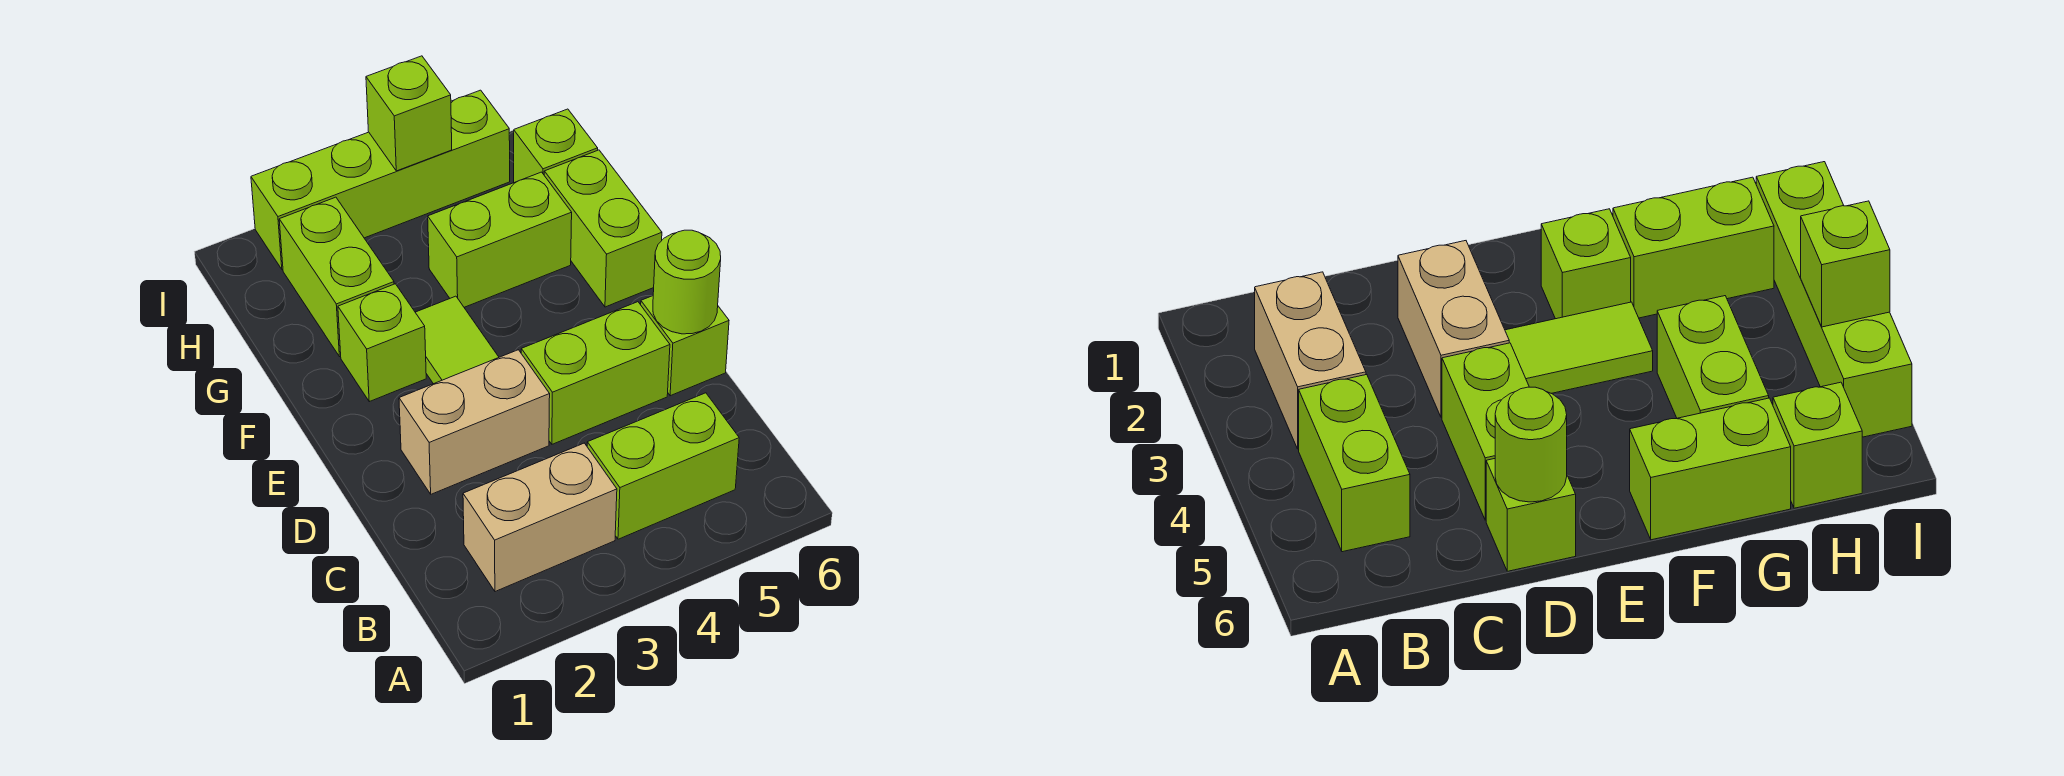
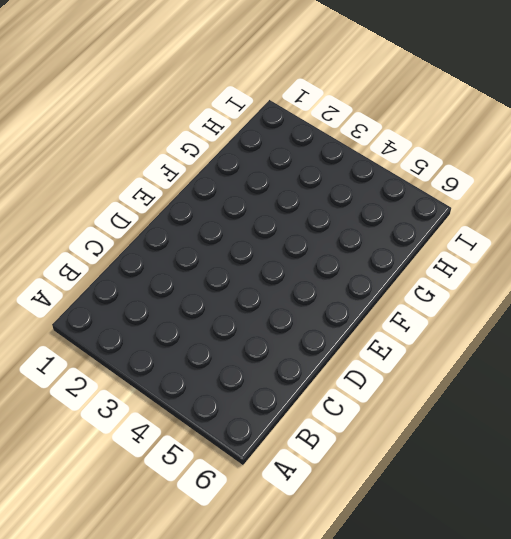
none -> tan 1x2 brick [463,443,617,592]
none -> lime 1x2 brick [587,393,739,539]
none -> tan 1x2 brick [399,350,550,494]

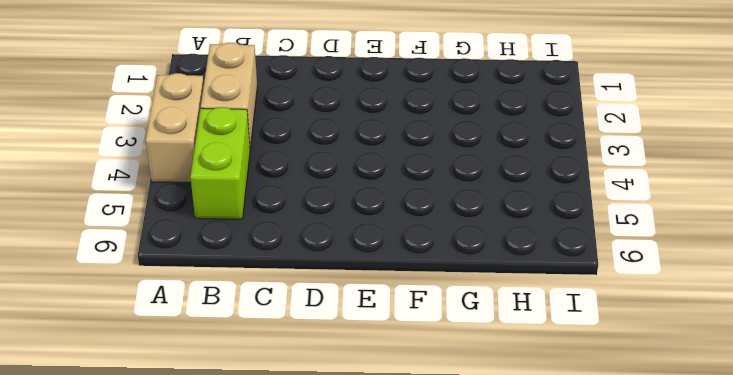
tan 1x2 brick [146,73,204,183] -> tan 1x2 brick moved to [399,350,550,494]
none -> lime 1x2 brick [521,302,670,444]
none -> lime 1x1 brick [641,296,729,396]
none -> lime 1x2 tile [415,296,499,384]

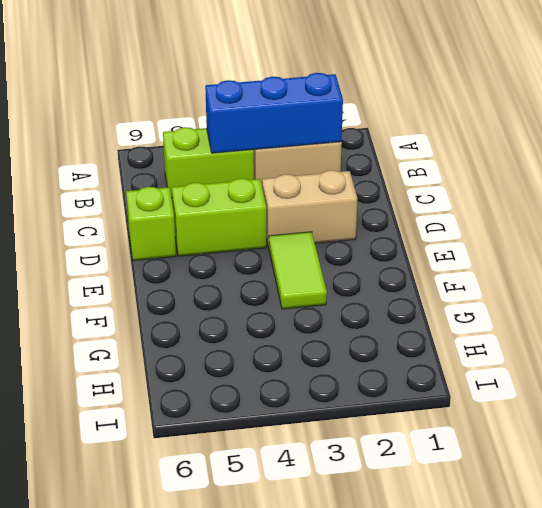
blue 1x3 brick [205,73,343,153] -> none
none -> lime 1x1 brick [338,284,426,402]
none -> lime 1x2 brick [544,150,662,307]
none -> lime 1x2 brick [279,197,394,357]

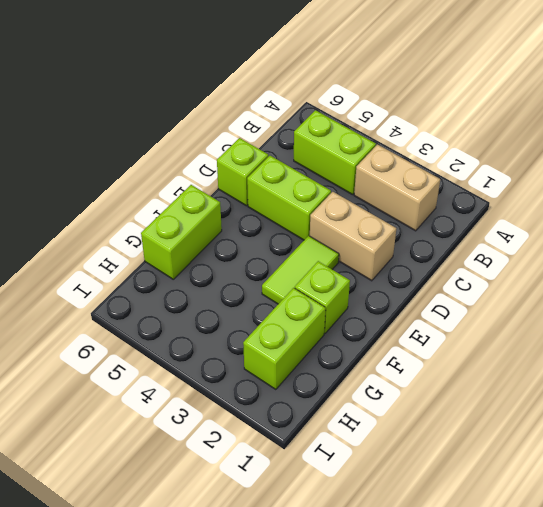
none -> lime 1x2 brick [428,172,572,307]
none -> lime 1x1 brick [514,109,598,183]
none -> lime 1x4 brick [251,90,510,270]

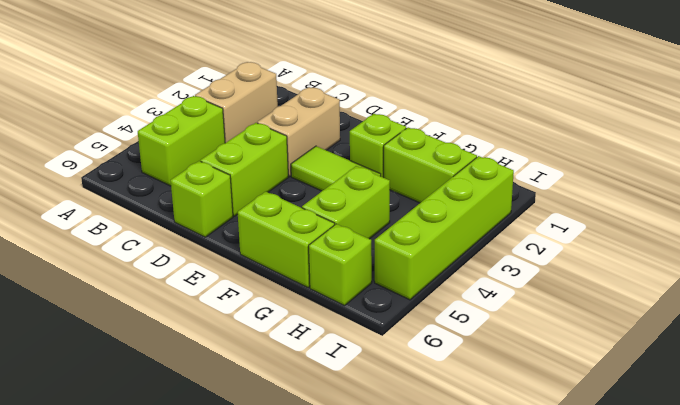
none -> lime 1x1 round brick [653,230,721,334]
none -> lime 1x1 brick [366,56,452,171]

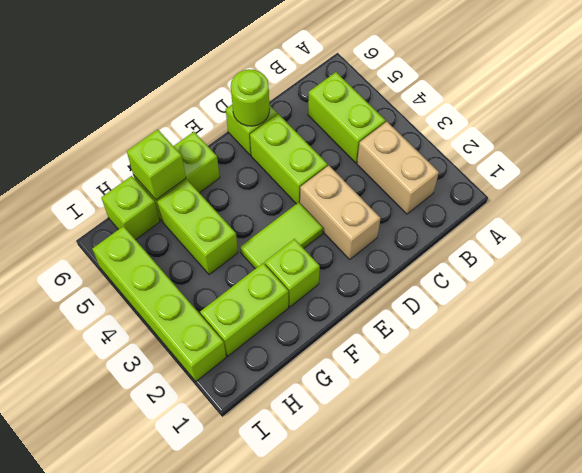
lime 1x1 brick [127,129,186,200] -> lime 1x1 brick moved to [366,56,452,171]

